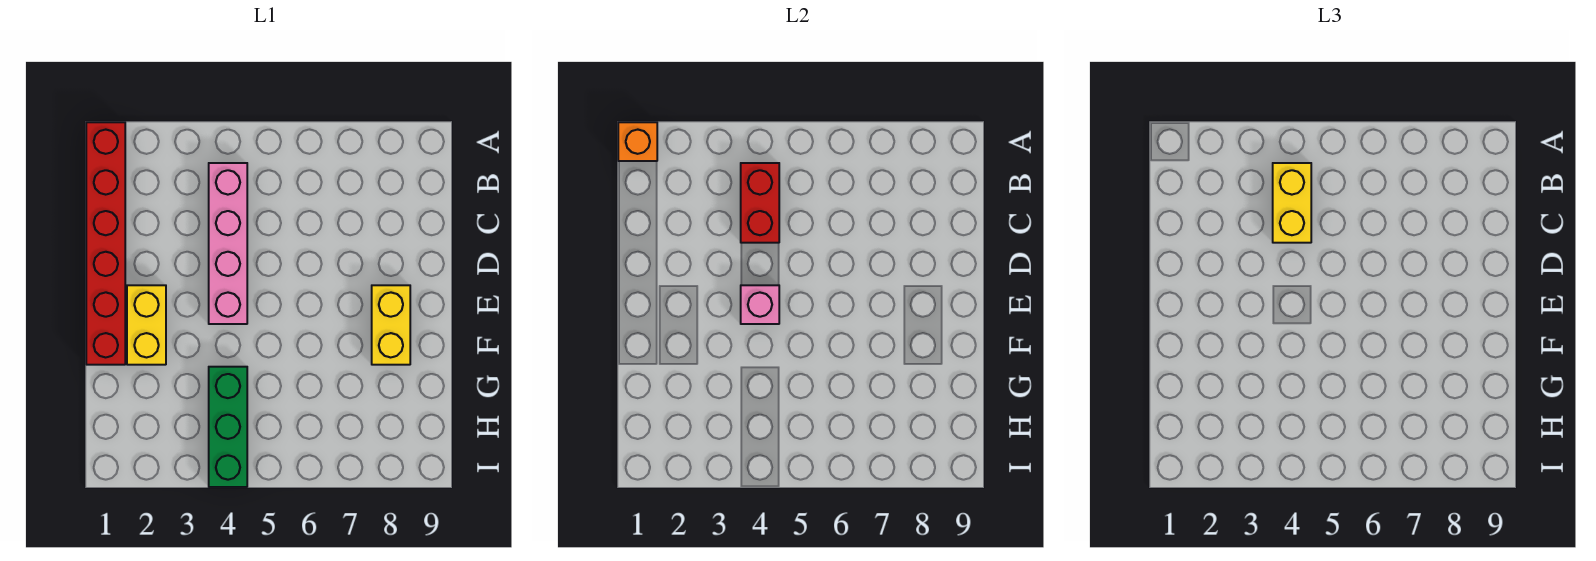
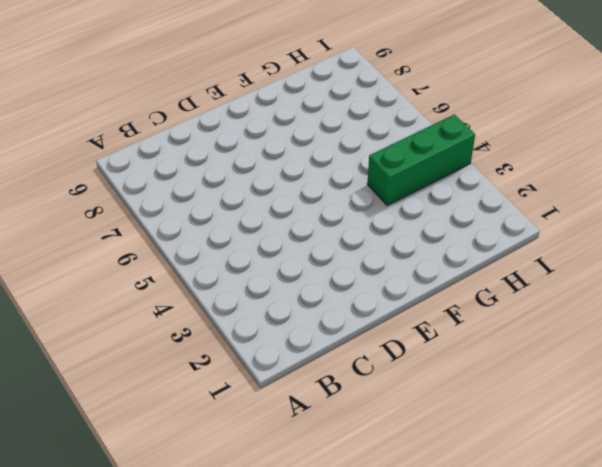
none -> red 1x6 brick [86,122,125,365]
none -> pink 1x4 brick [209,163,247,324]

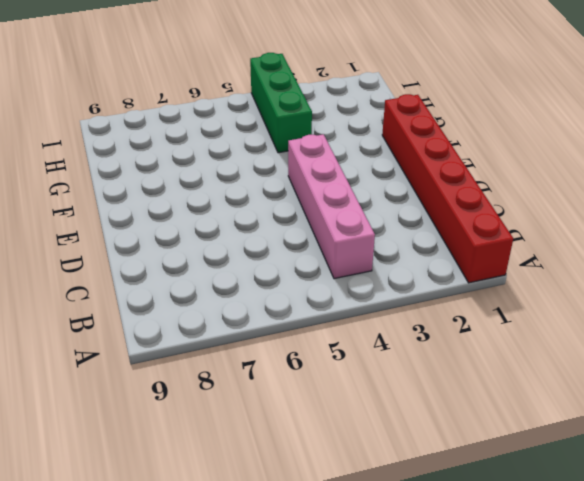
none -> yellow 1x2 brick [127,285,166,365]
none -> yellow 1x2 brick [372,285,410,365]

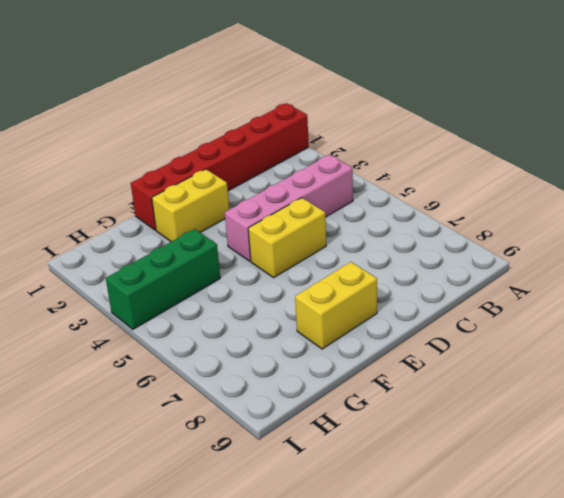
yellow 1x2 brick [248,198,326,277] -> yellow 1x2 brick moved to [1273,163,1311,243]
none -> orange 1x1 brick [618,122,657,161]
none -> red 1x2 brick [741,163,779,243]

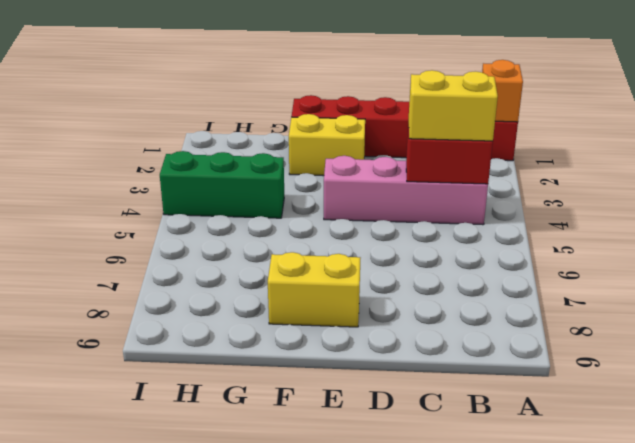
none -> pink 1x1 brick [741,285,779,324]

